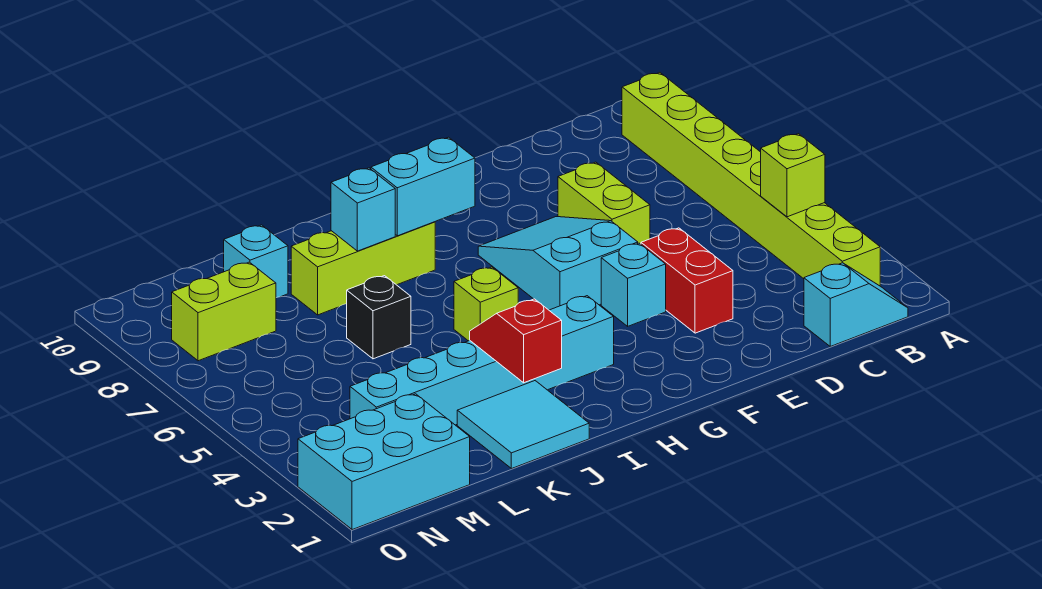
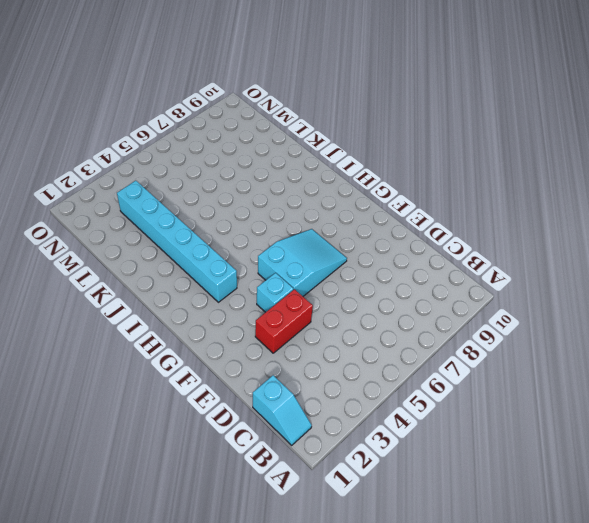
none -> lime 1x8 brick [622,73,880,286]
none -> lime 1x2 brick [558,162,650,244]
none -> lime 1x1 brick [454,267,518,341]

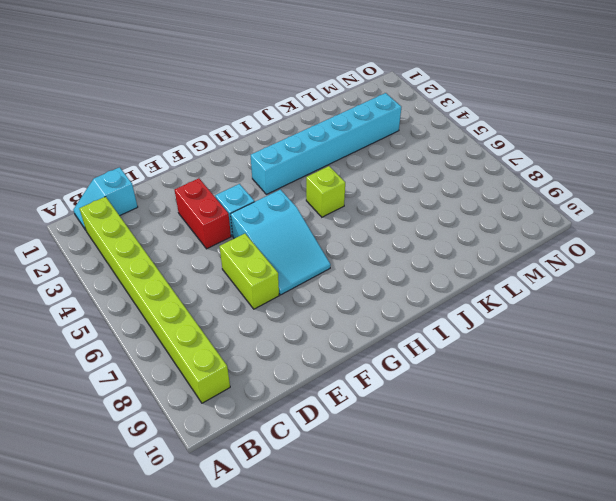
none -> lime 1x3 brick [291,222,435,315]
none -> cyan 2x2 tile [457,381,589,469]
none -> black 1x1 brick [347,276,411,359]

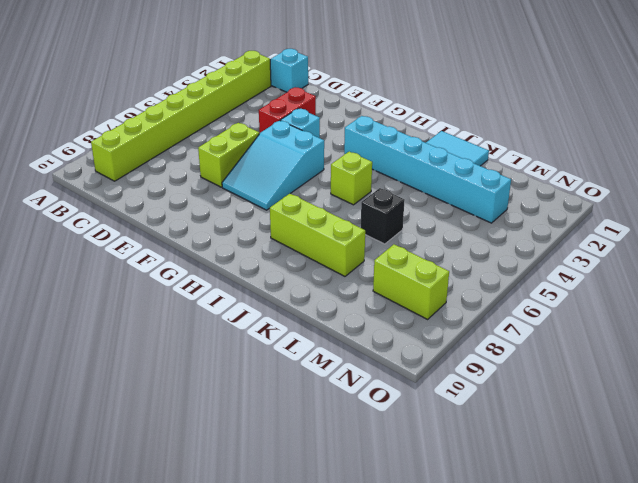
none -> cyan 1x1 brick [224,225,288,298]
none -> cyan 2x3 brick [298,394,470,530]
none -> lime 1x1 brick [761,134,825,217]

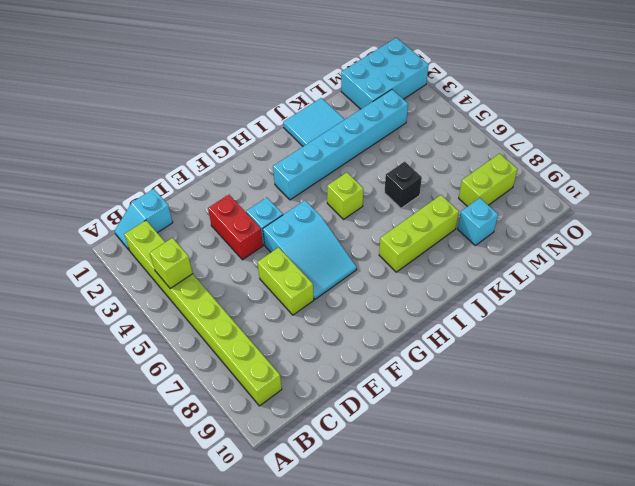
none -> cyan 1x2 brick [371,137,475,236]
none -> red 1x2 slope [470,299,562,383]
none -> cyan 1x1 brick [331,168,395,251]

